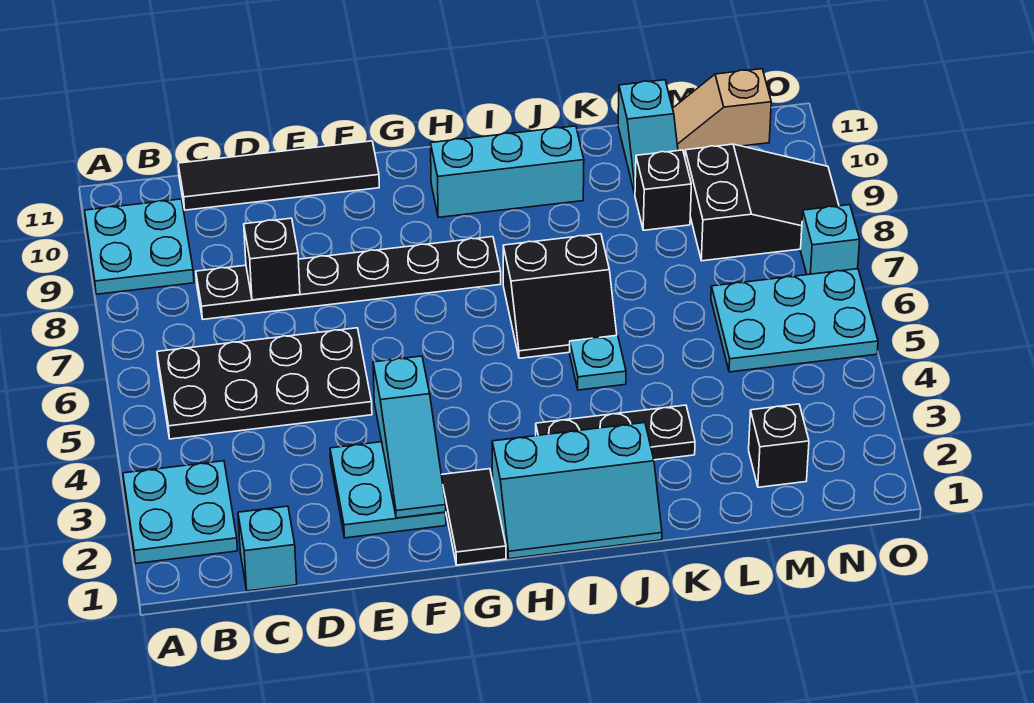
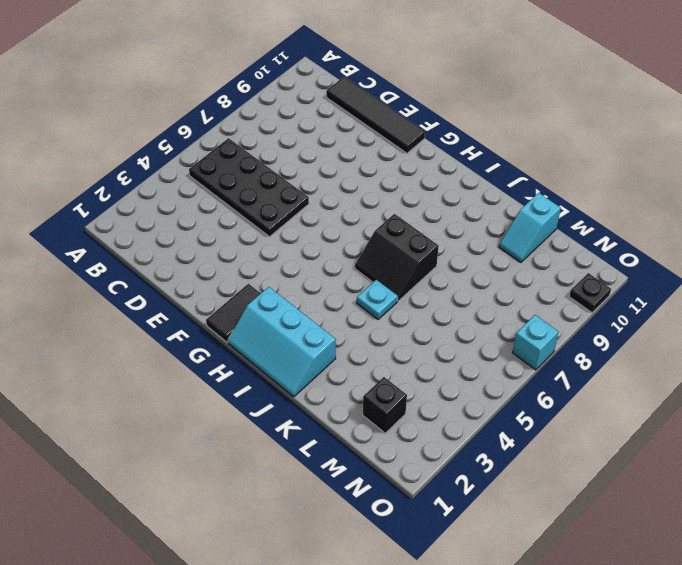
black 1x1 plate [569,273,611,313] -> none
none -> cyan 2x2 plate [123,461,238,563]
none -> cyan 2x2 plate [85,199,194,294]
none -> cyan 1x1 brick [238,506,297,591]

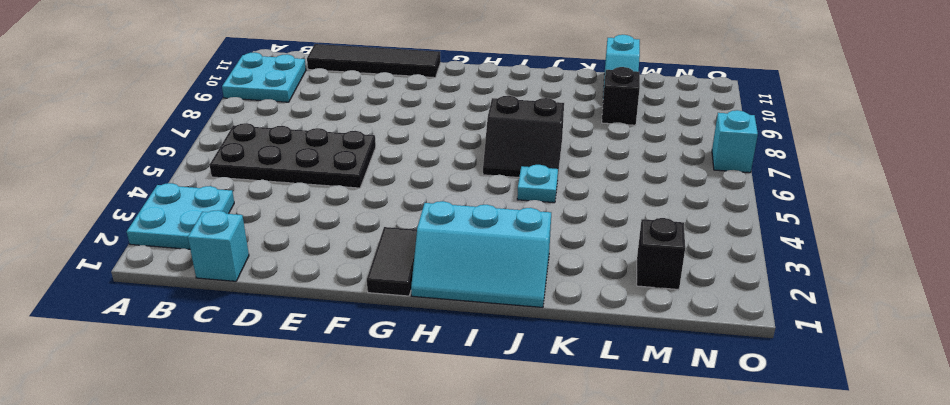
none -> black 1x6 plate [196,237,501,319]
none -> cyan 2x2 plate [330,442,446,538]
none -> cyan 1x3 brick [431,126,584,217]

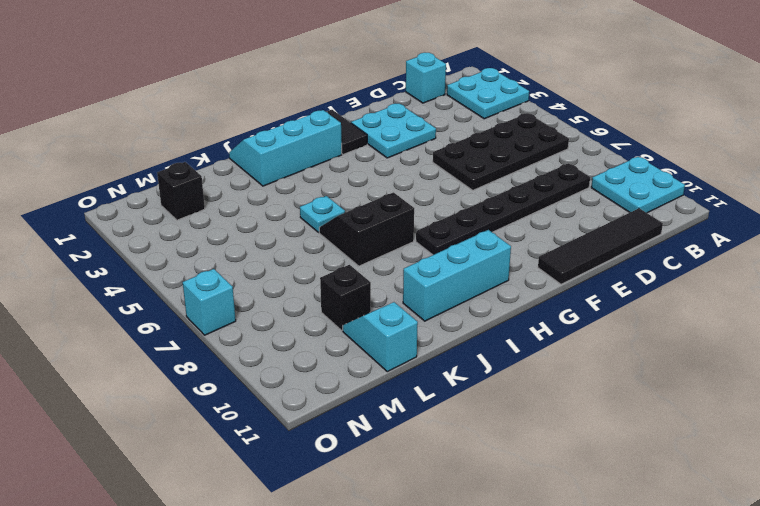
none -> black 1x3 plate [536,405,695,460]
none -> cyan 2x3 plate [711,269,878,372]
none -> black 2x3 slope [685,144,839,261]

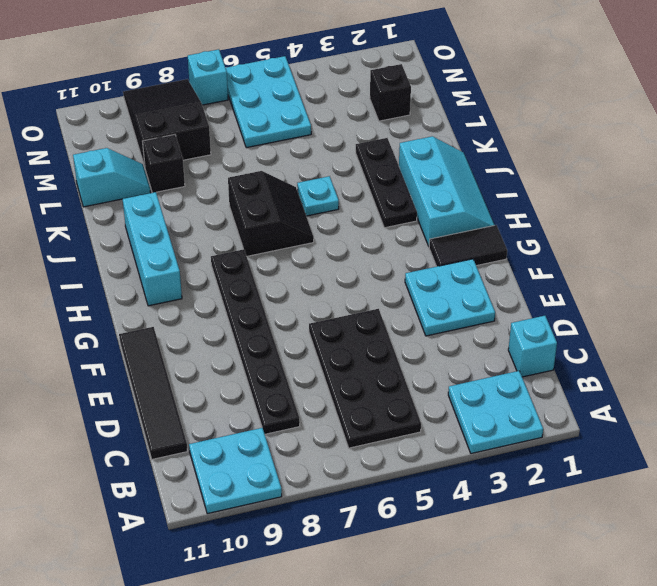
none -> tan 1x2 slope [673,69,771,153]
none -> black 1x1 brick [244,218,300,300]
none -> cyan 1x3 slope [373,356,446,518]

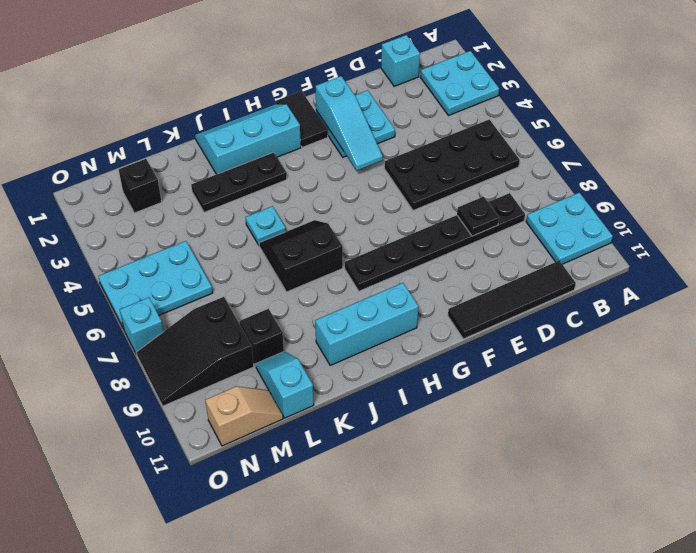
black 1x1 plate [457,197,499,236] -> black 1x1 brick [244,218,300,300]
cyan 1x3 slope [315,76,383,171] -> cyan 1x3 slope turned to [373,356,446,518]

